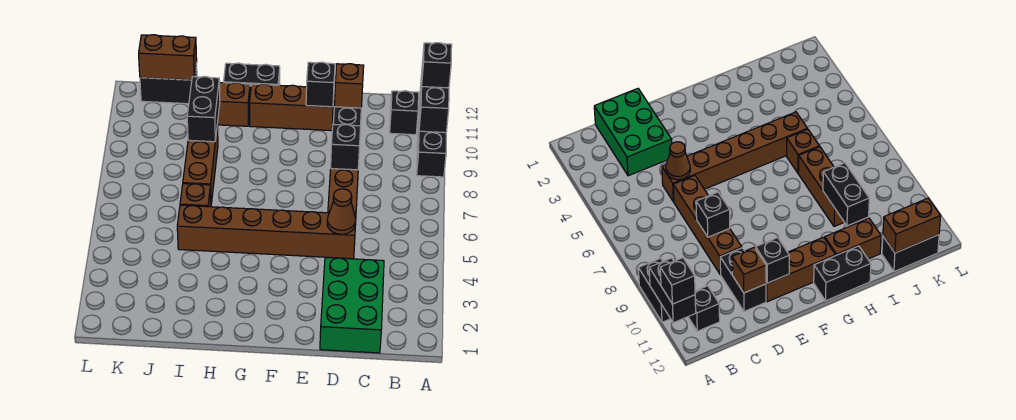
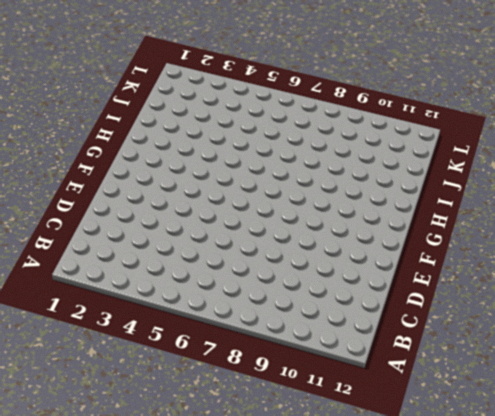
none -> black 1x2 brick [417,113,446,177]
none -> black 1x1 brick [390,91,419,135]
none -> green 2x3 brick [320,257,384,353]

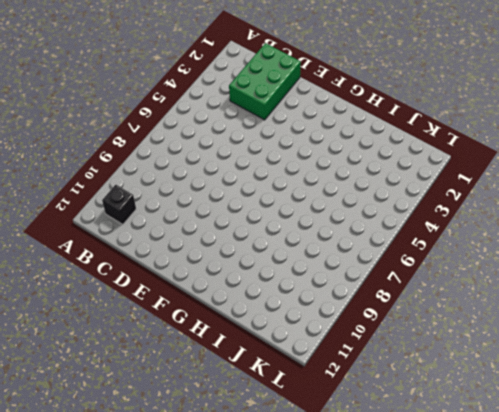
none -> black 1x2 brick [417,113,446,177]
none -> brown 1x6 brick [177,205,356,259]
none -> brown 1x4 brick [328,169,358,214]

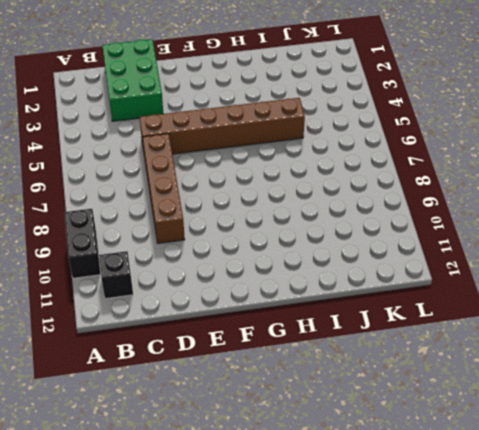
none -> black 1x2 brick [333,107,361,126]
none -> brown 1x3 brick [250,84,334,131]
none -> black 1x2 brick [224,63,280,93]

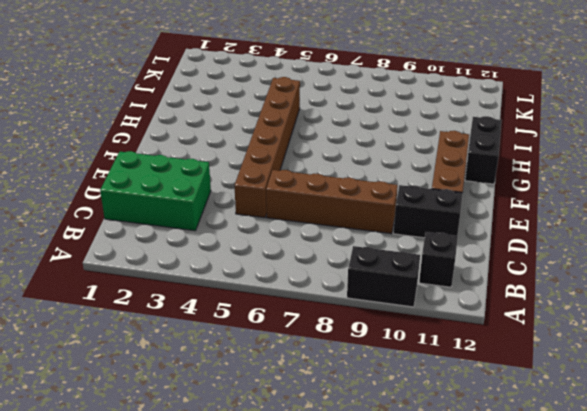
none -> brown 1x2 brick [218,83,250,126]
none -> brown 1x1 brick [180,184,211,207]
none -> brown 1x3 brick [183,123,218,204]

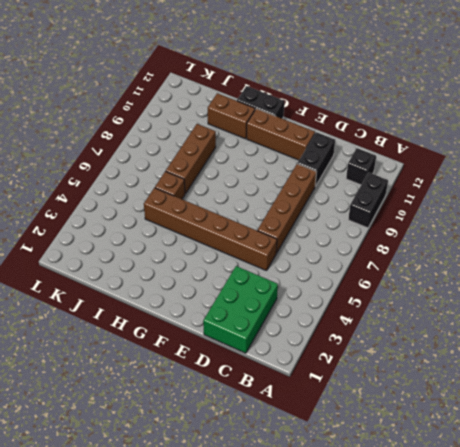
none -> black 1x2 brick [140,63,197,104]
none -> black 1x2 brick [419,74,449,133]
none -> brown 1x1 cone [327,189,356,234]

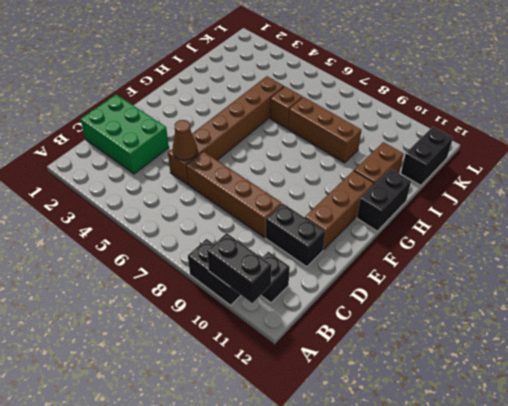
none -> black 1x1 brick [331,124,361,170]
none -> brown 1x1 brick [334,64,364,108]
none -> black 1x1 brick [306,62,335,107]

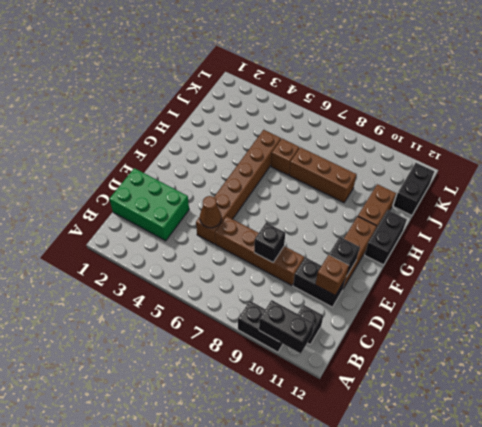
none -> black 1x2 brick [187,77,220,142]
none -> brown 1x2 brick [139,35,197,80]
none -> black 1x1 brick [422,43,452,88]

